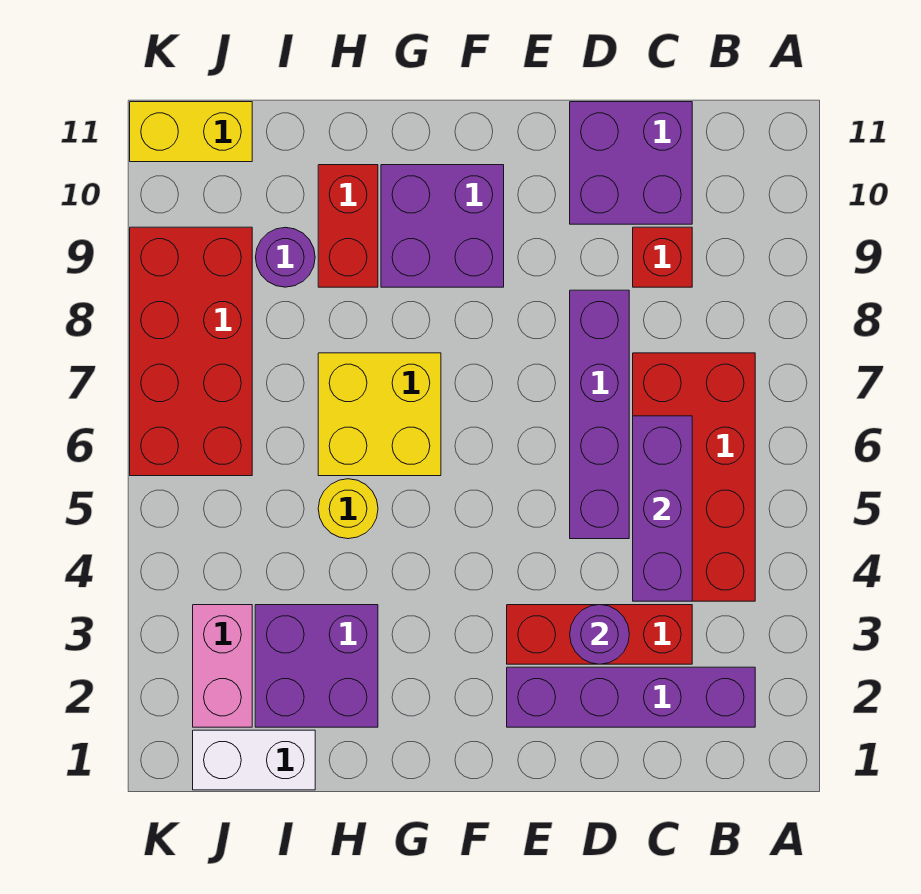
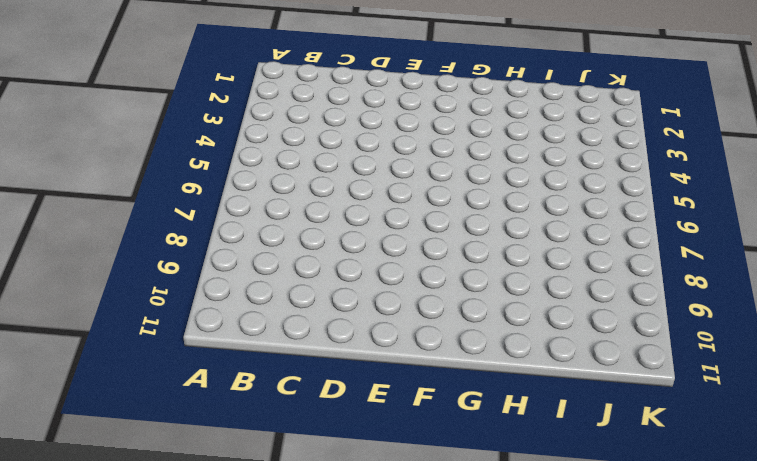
none -> purple 1x4 brick [507,667,755,727]
none -> red 2x4 brick [633,353,755,601]
none -> red 1x3 brick [507,605,692,664]

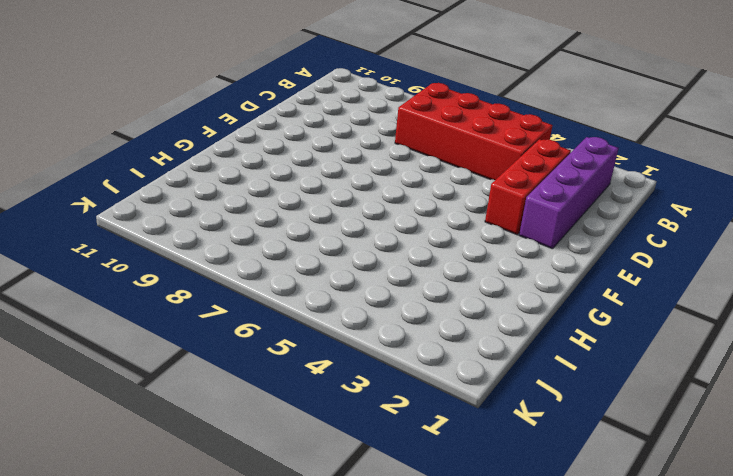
none -> red 1x1 brick [633,227,692,287]
none -> purple 2x2 brick [570,102,692,224]
none -> purple 1x4 brick [570,290,629,539]

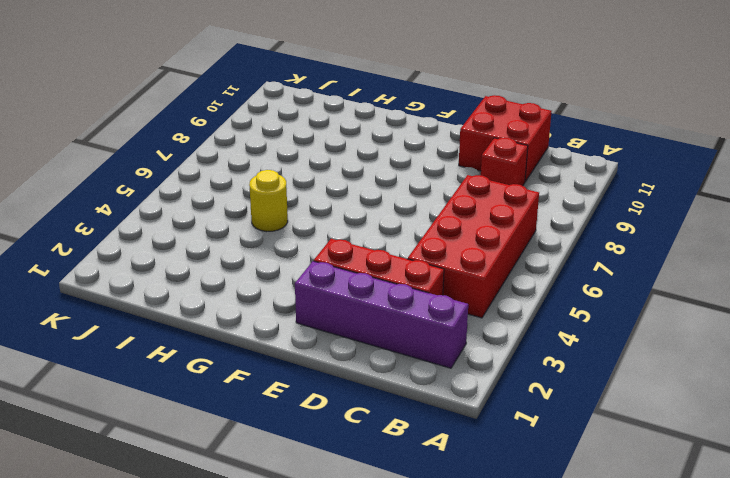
red 2x2 brick [459,95,552,182] -> purple 2x2 brick [570,102,692,224]
none -> purple 1x4 brick [570,290,629,539]
none -> purple 2x2 brick [381,165,504,287]
none -> yellow 2x2 brick [318,353,441,476]

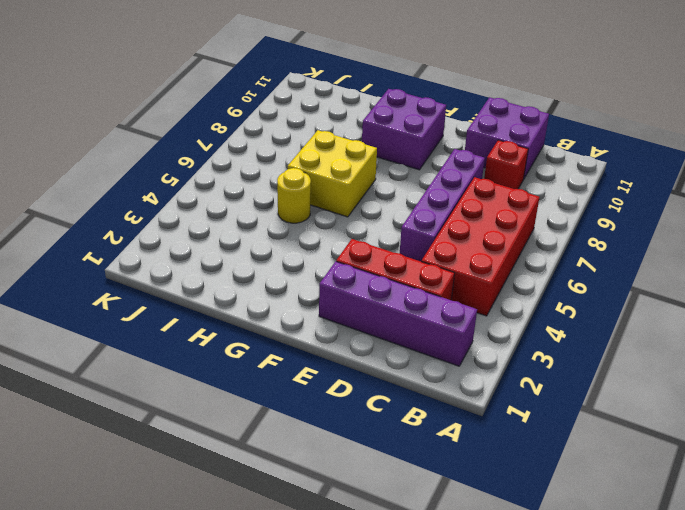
none -> purple 2x2 brick [255,605,378,727]
none -> red 1x2 brick [318,165,378,287]
none -> white 1x2 brick [193,730,315,790]

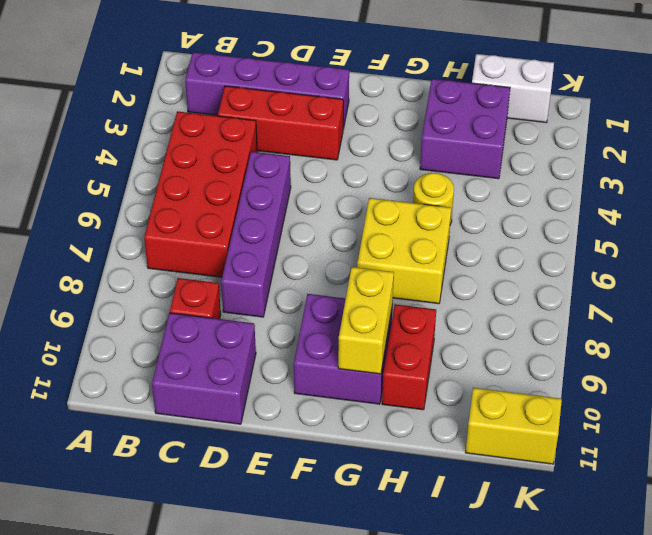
yellow 1x2 brick [338,267,394,374] -> none
none -> purple 1x1 round brick [255,227,315,287]
none -> pink 1x2 brick [193,605,252,727]
none -> red 2x4 brick [130,227,252,476]

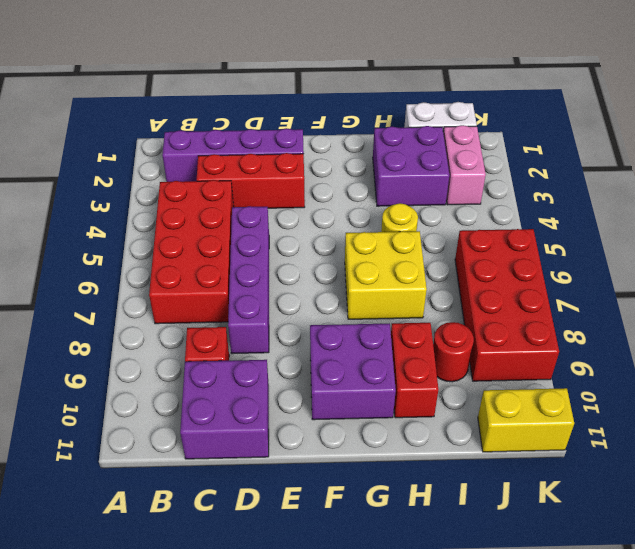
red 1x1 round brick [433,322,474,382] -> purple 1x1 round brick [255,227,315,287]
none -> purple 1x3 brick [633,416,692,601]
none -> purple 1x1 round brick [570,605,629,664]

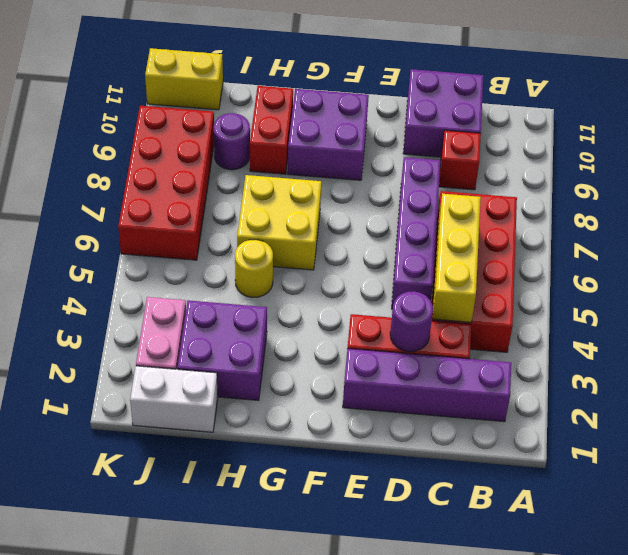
yellow 1x3 brick [433,194,481,322] -> purple 1x3 brick [633,416,692,601]

